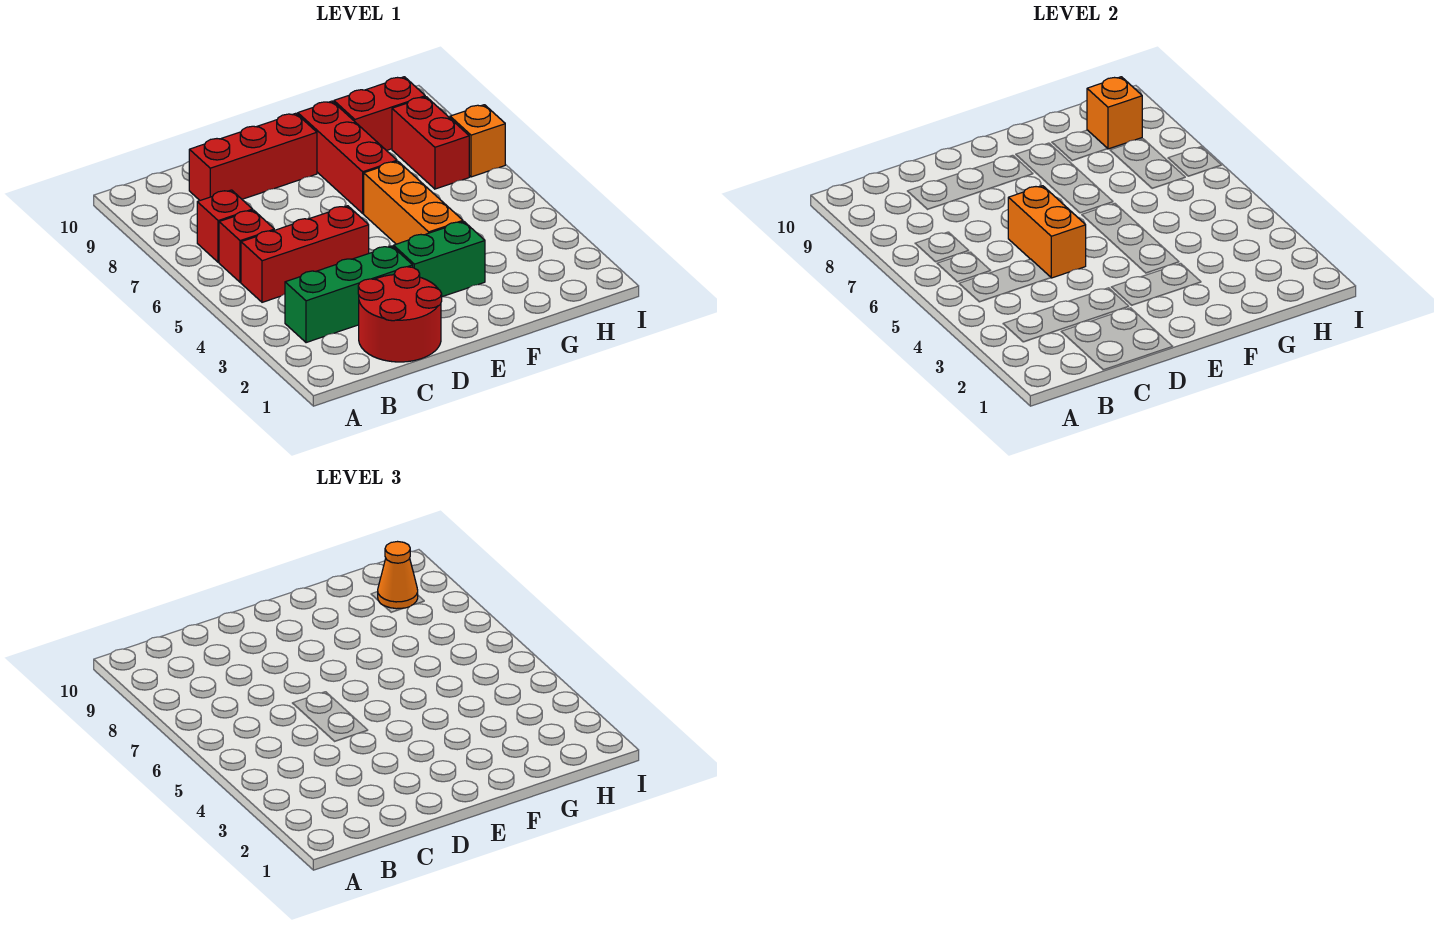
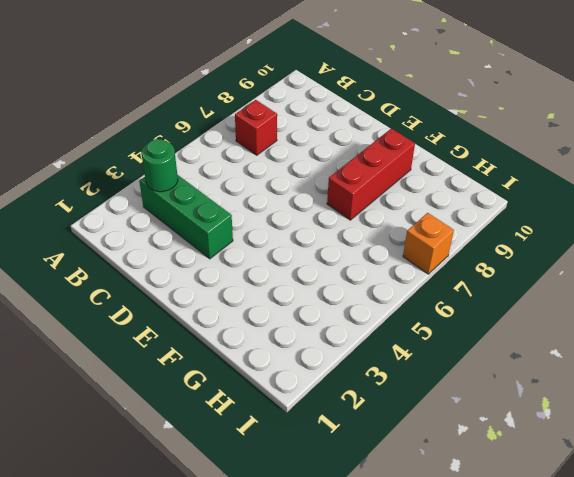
green 1x1 round brick [141,139,178,192] -> none
none -> red 1x3 brick [241,206,369,302]
none -> red 1x1 brick [219,210,274,282]
none -> red 2x2 round brick [358,267,442,362]

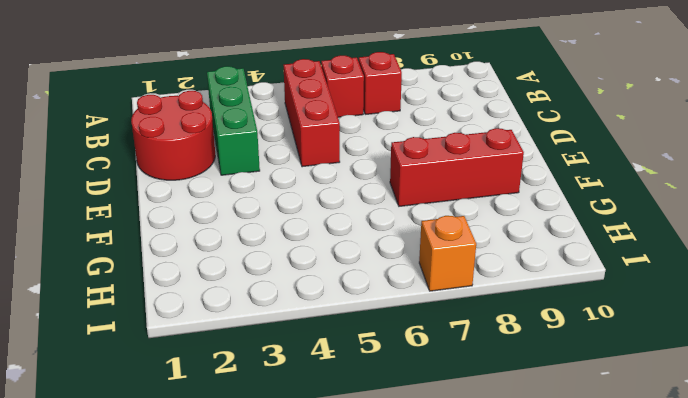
none -> red 1x3 brick [189,113,317,200]
none -> green 1x2 brick [393,222,485,297]
none -> orange 1x3 brick [364,161,463,244]

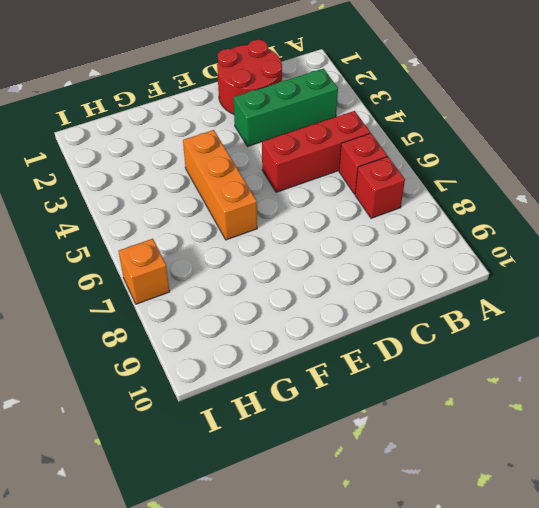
none -> red 1x3 brick [189,113,317,200]
none -> green 1x2 brick [393,222,485,297]
none -> red 1x3 brick [298,101,397,213]

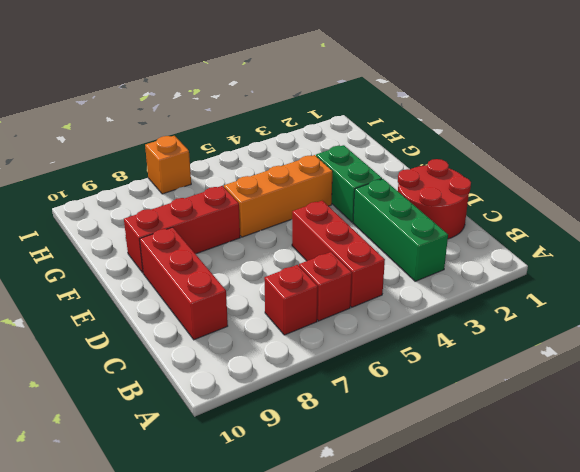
none -> red 1x2 brick [334,77,425,151]
none -> red 1x2 brick [392,97,469,189]
none -> orange 1x2 brick [1008,186,1086,278]

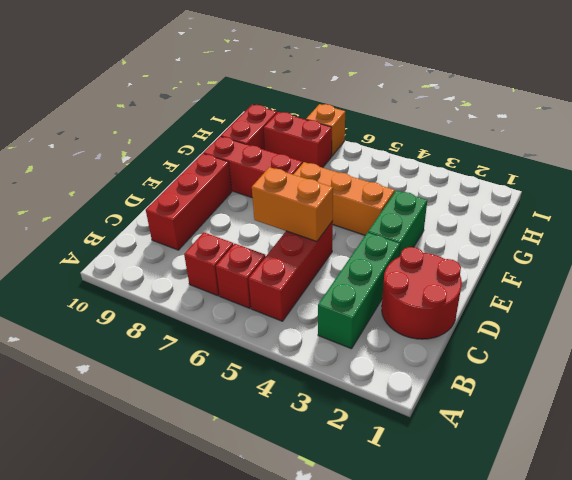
none -> orange 1x1 brick [1087,77,1142,149]
none -> orange 1x1 cone [378,542,418,609]

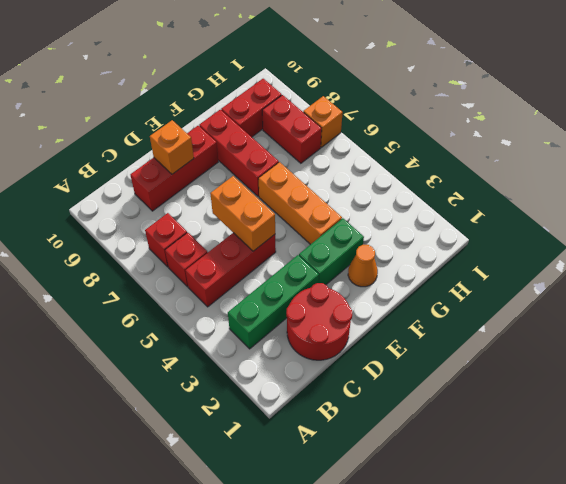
orange 1x1 brick [150,120,194,174] -> orange 1x1 brick moved to [1087,77,1142,149]
orange 1x1 cone [348,245,378,287] -> orange 1x1 cone moved to [378,542,418,609]

